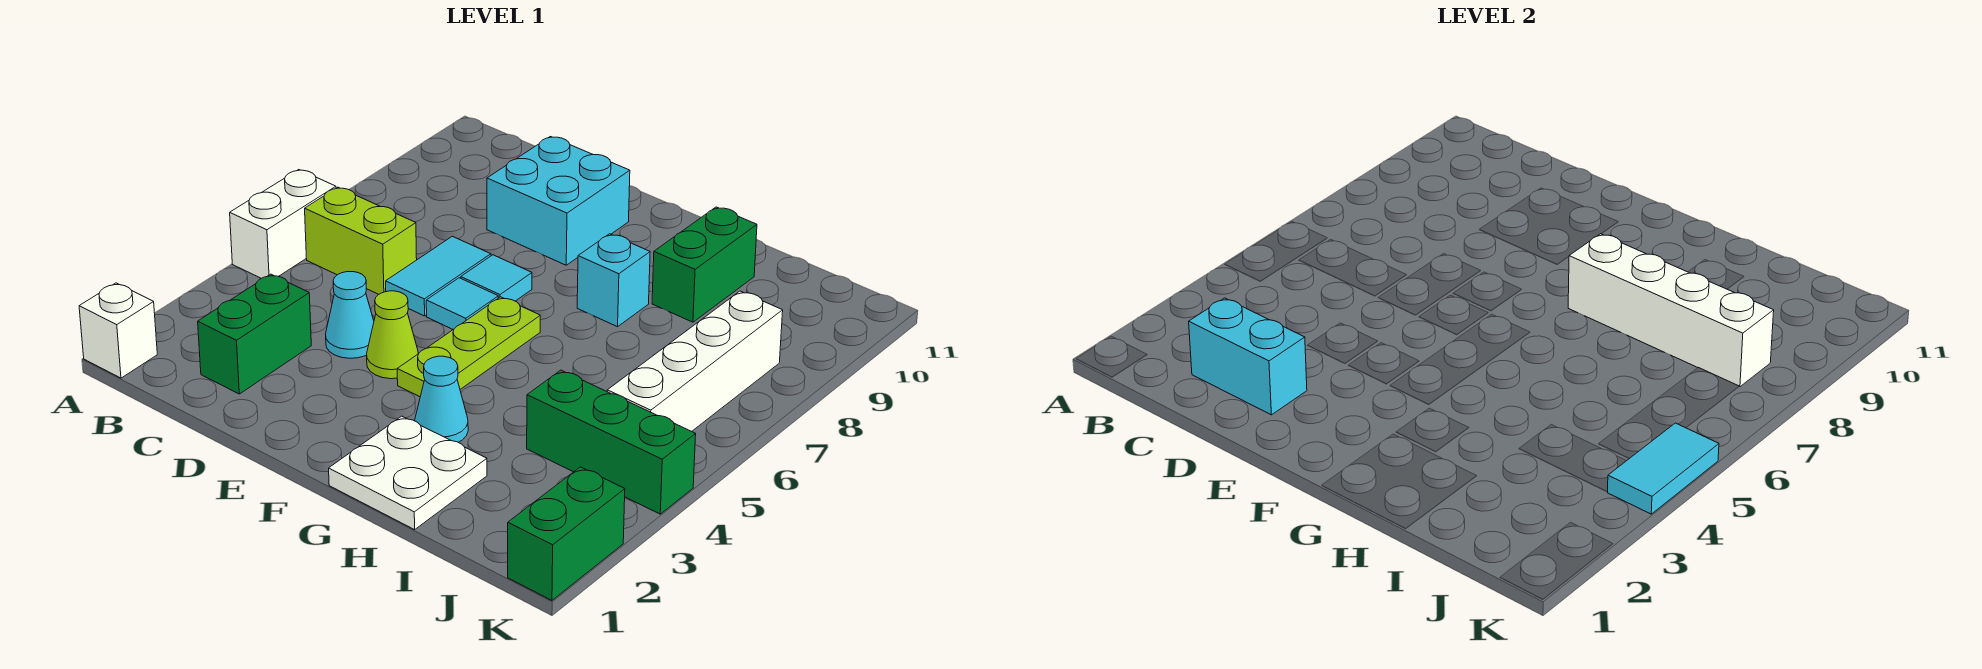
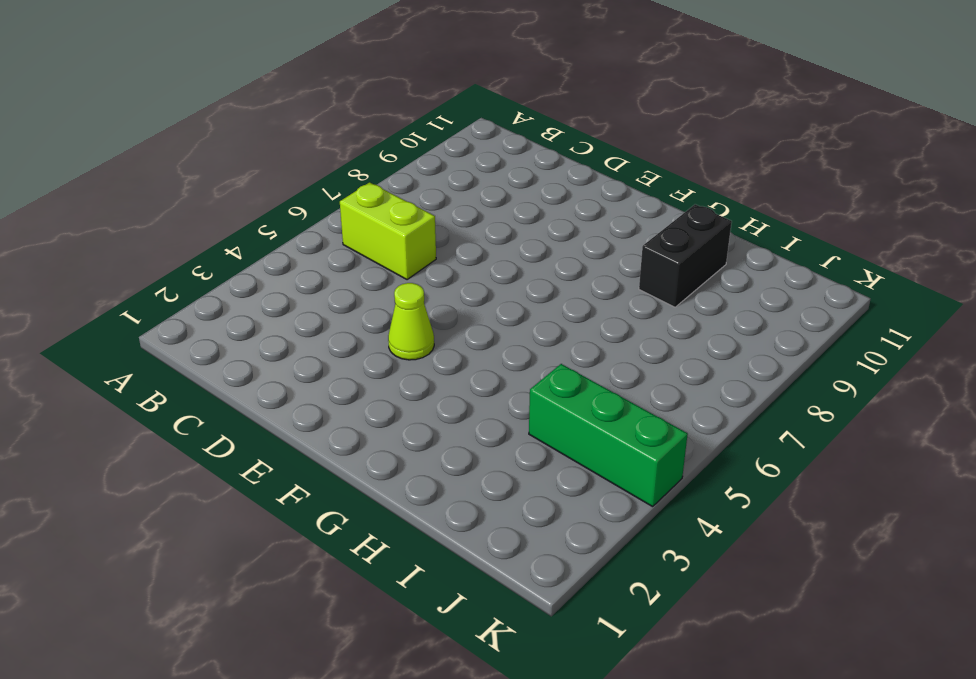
black 1x2 brick [639,204,732,307] -> green 1x2 brick [652,207,757,322]
none -> white 1x1 brick [79,283,157,378]
none -> white 1x2 brick [230,170,336,278]
none -> green 1x2 brick [198,274,311,394]

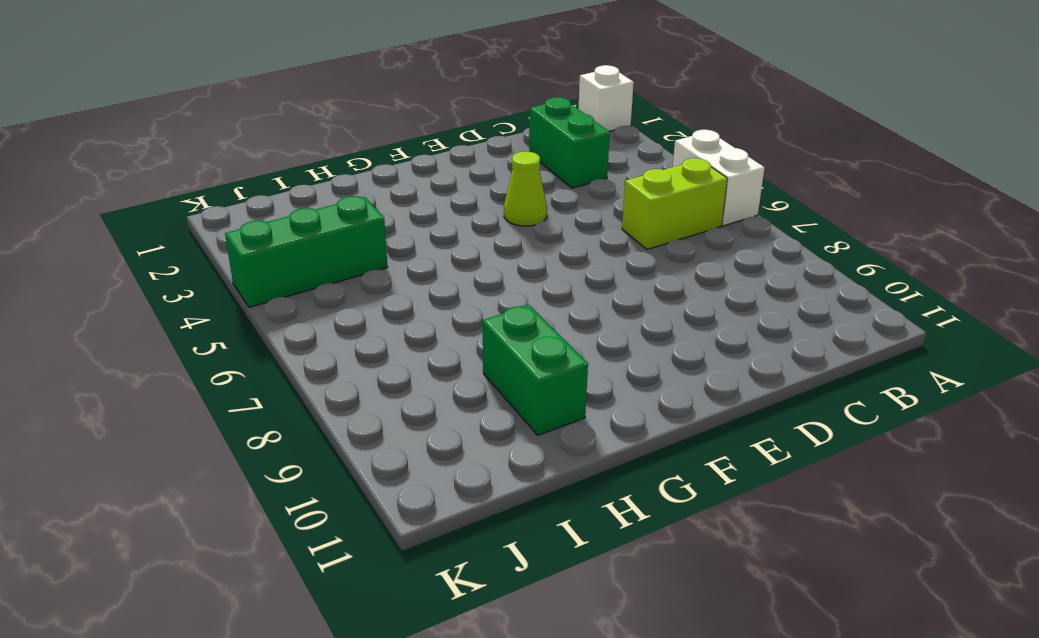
none -> cyan 1x1 cone [326,272,374,358]
none -> cyan 1x2 tile [386,236,491,316]
none -> cyan 2x2 brick [487,137,630,265]

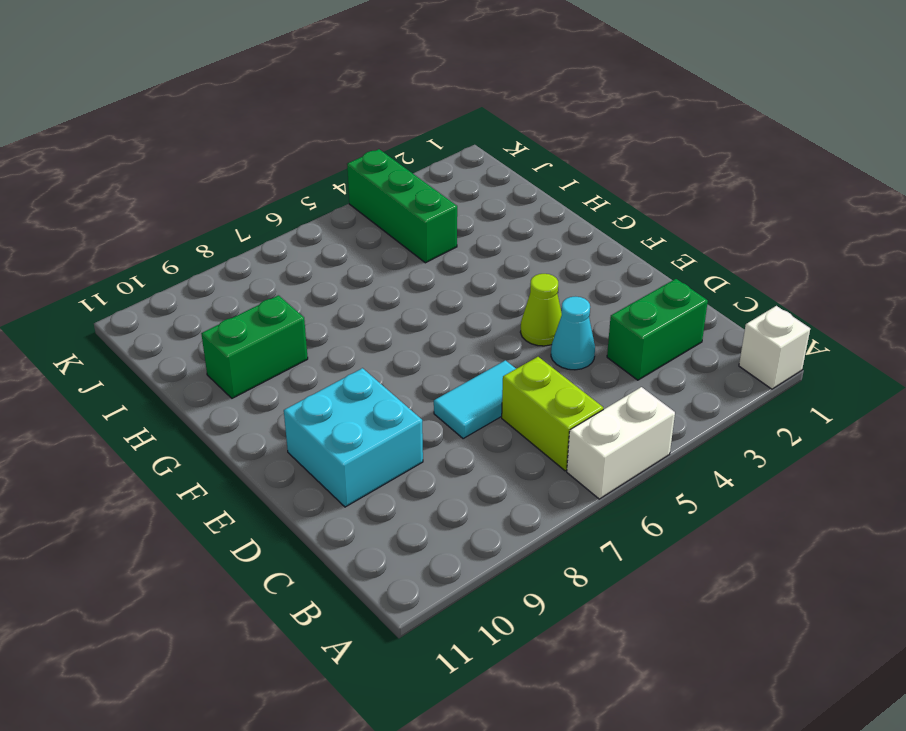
none -> cyan 1x1 tile [426,278,498,329]
none -> cyan 1x1 tile [461,255,532,301]
none -> lime 1x3 plate [397,297,540,397]

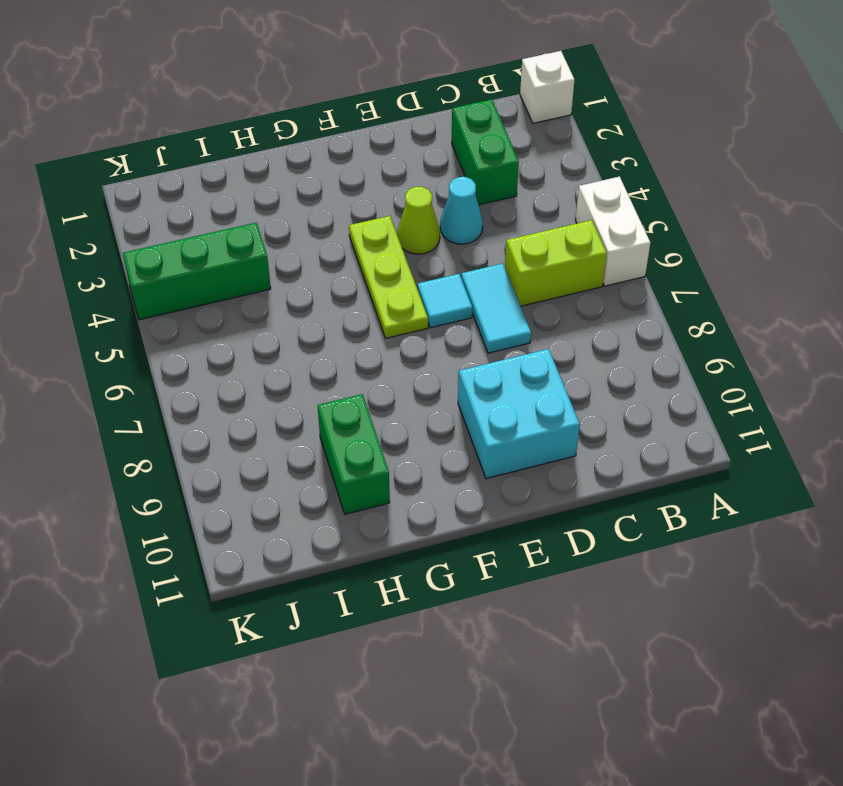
none -> cyan 1x1 tile [461,255,532,301]
none -> white 2x2 plate [329,416,487,530]
none -> cyan 1x1 cone [415,356,468,442]

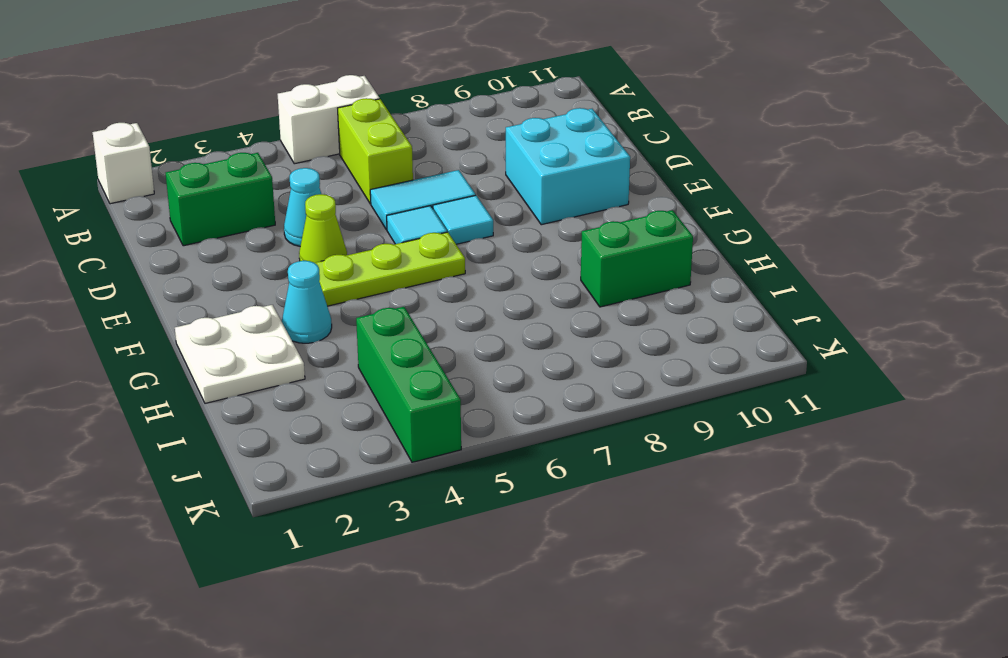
none -> cyan 1x1 brick [577,234,650,327]
none -> white 1x4 brick [607,291,783,431]
none -> green 1x2 brick [508,467,625,600]

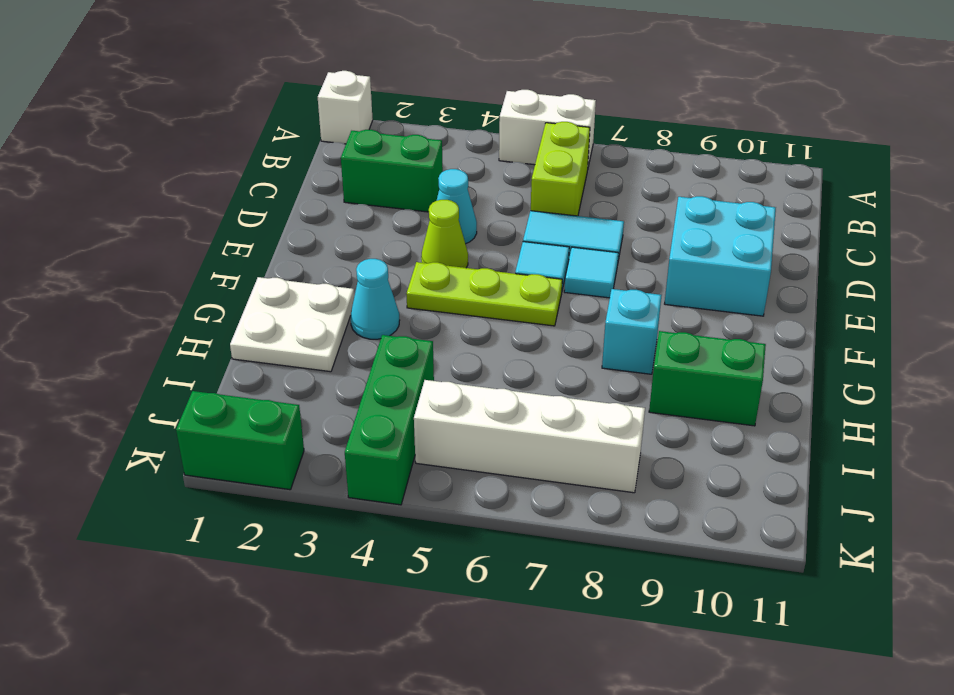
none -> cyan 1x2 brick [1189,298,1307,415]
none -> white 1x4 brick [1568,234,1774,387]
none -> cyan 1x2 tile [1608,423,1719,514]

